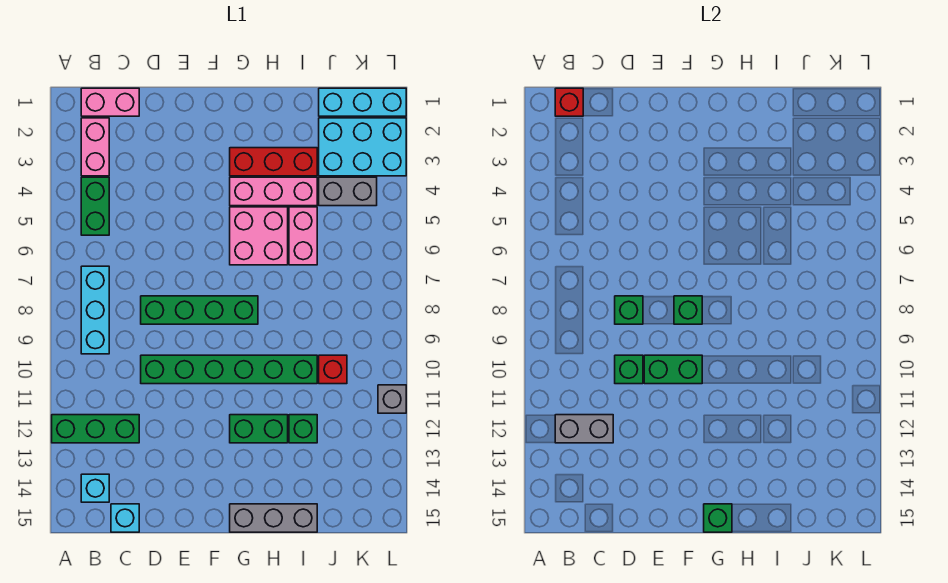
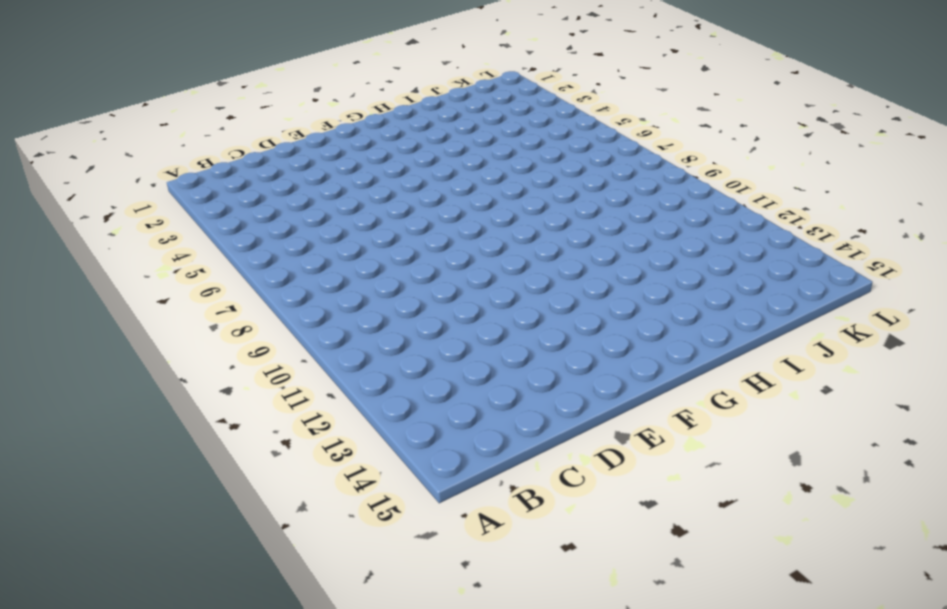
none -> green 1x3 brick [52,415,139,443]
none -> pink 1x2 brick [81,88,139,116]
none -> pink 1x2 brick [81,118,109,176]

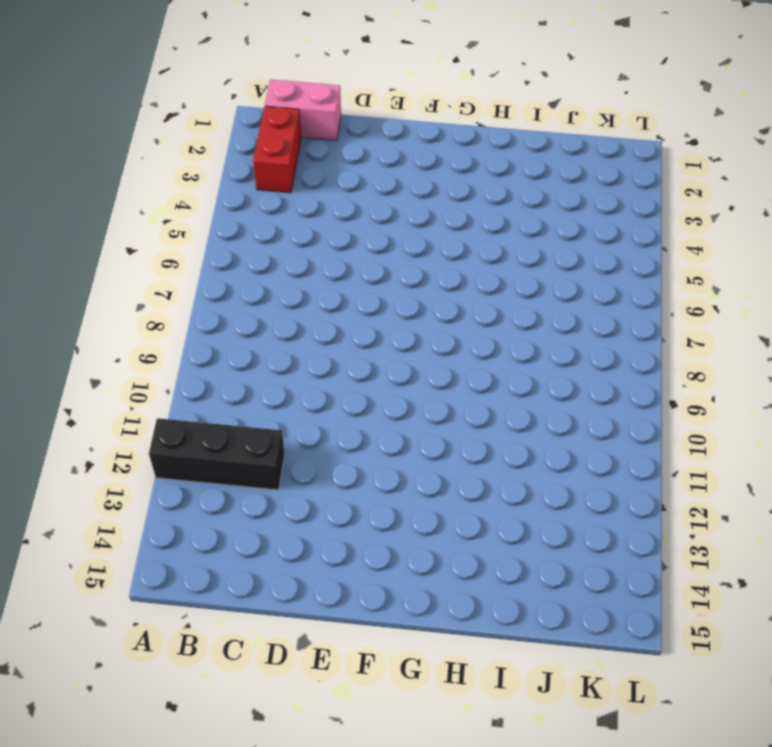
black 1x3 brick [149,418,285,490] -> green 1x3 brick [52,415,139,443]
red 1x2 brick [253,106,301,193] -> pink 1x2 brick [81,118,109,176]
none -> green 1x2 brick [81,177,109,235]
none -> cyan 1x3 brick [81,266,109,354]
none -> cyan 1x1 brick [81,474,109,502]

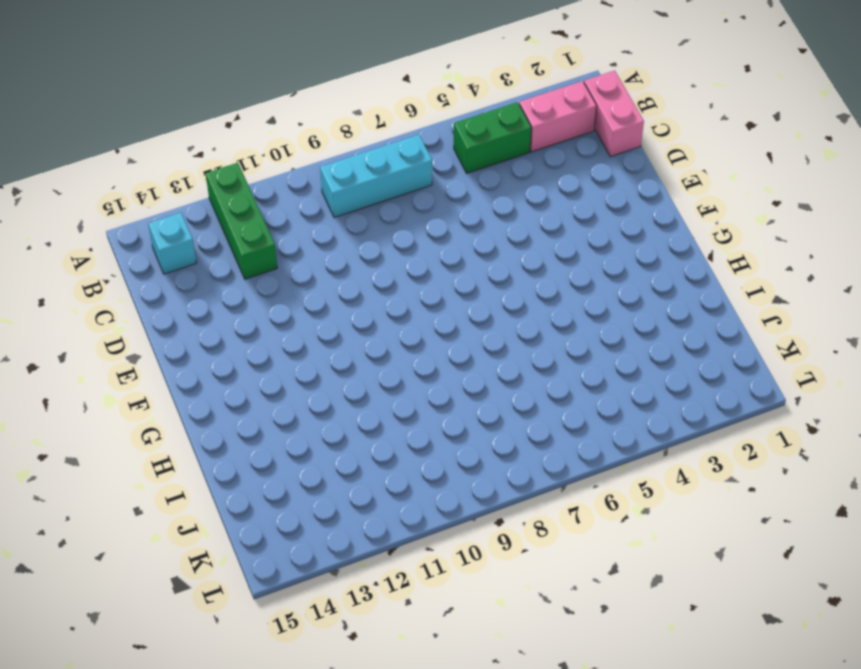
none -> cyan 1x1 brick [111,504,139,532]
none -> green 1x4 brick [141,296,258,324]
none -> green 1x6 brick [141,355,317,384]

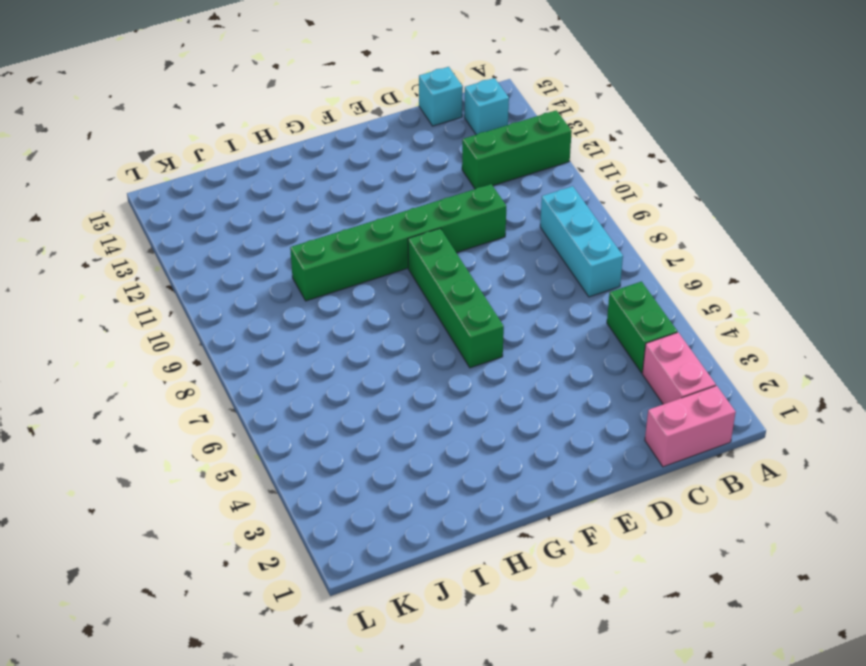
green 1x4 brick [408,228,504,368] -> green 1x4 brick turned to [141,296,258,324]
none -> red 1x3 brick [230,148,317,176]
none -> pink 1x3 brick [230,177,317,206]
none -> pink 2x2 brick [230,207,288,265]

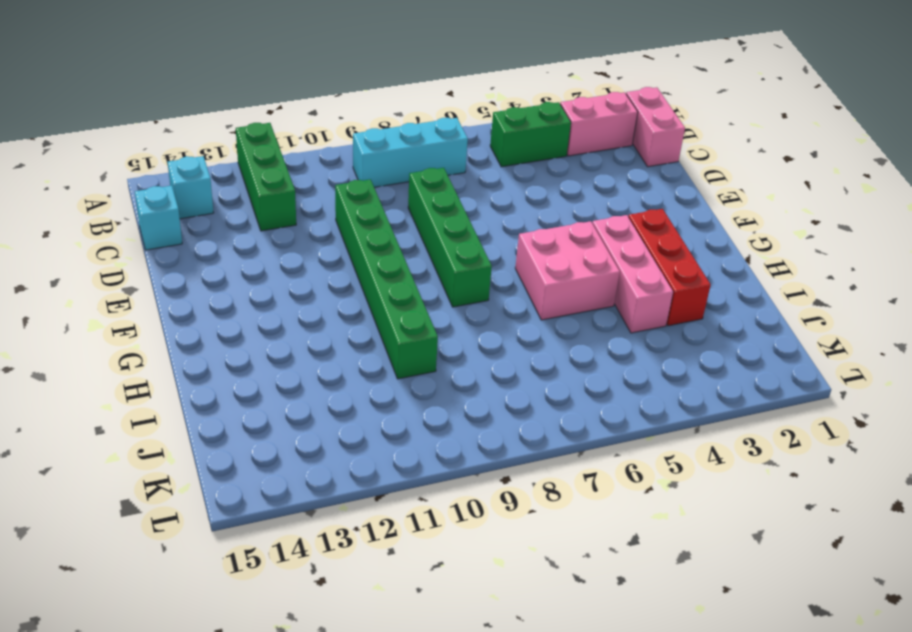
none -> green 1x2 brick [230,415,288,443]
none -> grey 1x3 brick [230,504,317,532]
none -> pink 1x2 brick [289,207,317,265]

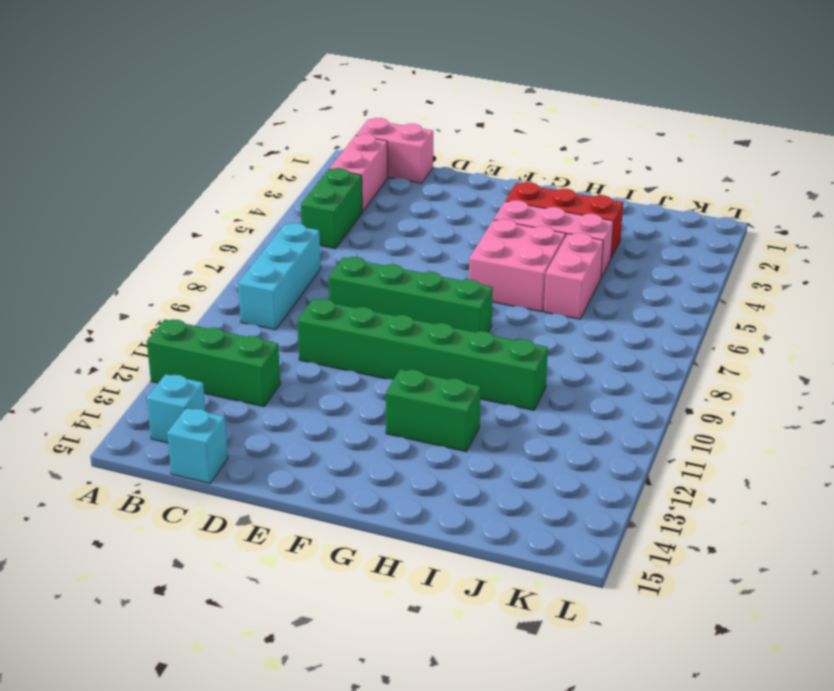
none -> grey 1x3 brick [230,504,317,532]
none -> green 1x1 brick [289,415,317,443]
none -> cyan 1x3 brick [319,88,406,116]

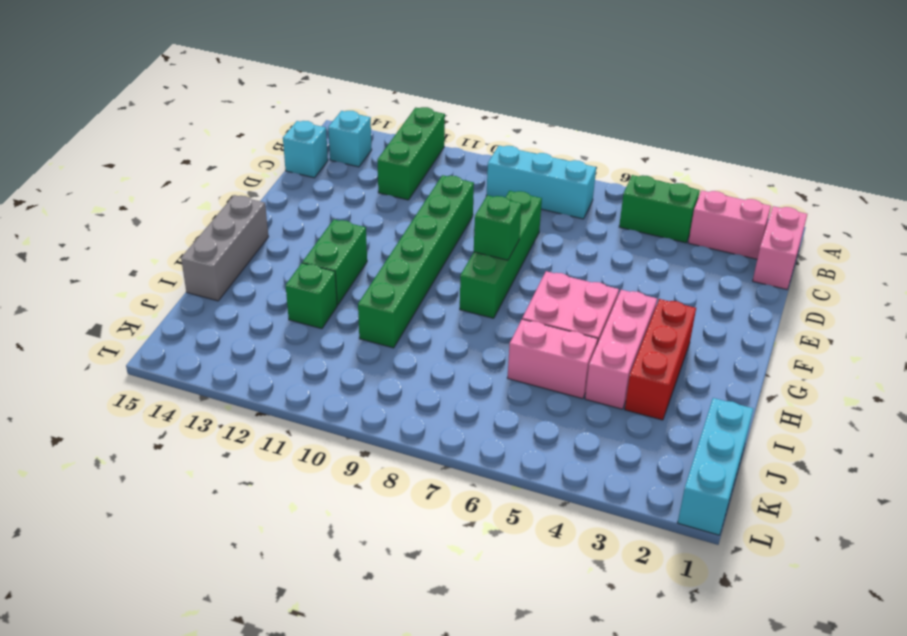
none -> cyan 2x3 brick [319,118,406,176]
none -> grey 1x2 brick [319,177,377,206]
none -> red 1x1 brick [319,355,347,384]

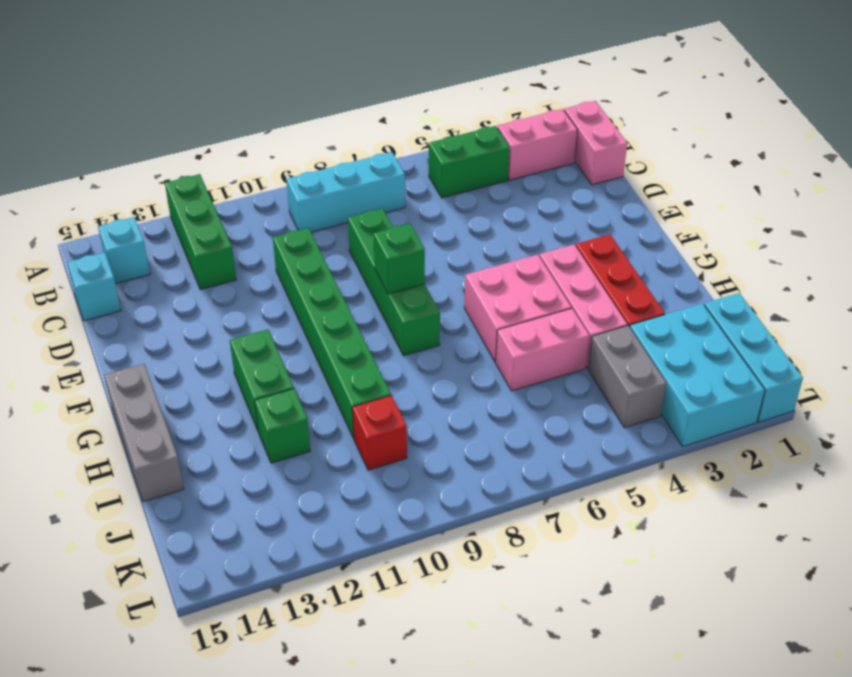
none -> grey 1x1 brick [378,385,406,413]
none -> red 1x1 brick [555,88,583,116]
none -> grey 1x2 brick [555,415,613,443]

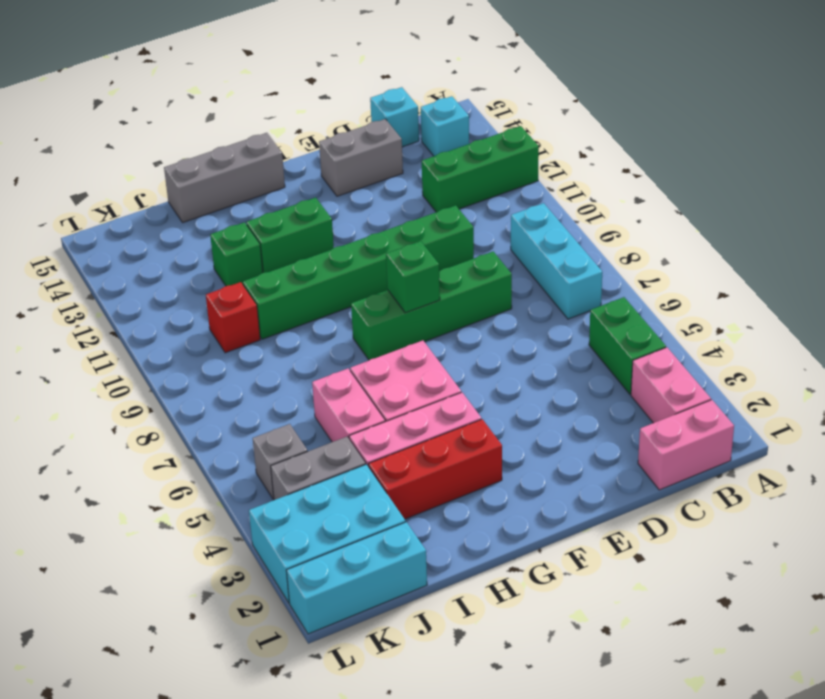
grey 1x2 brick [319,119,403,196] -> grey 1x2 brick moved to [555,415,613,443]
grey 1x1 brick [253,424,308,499] -> grey 1x1 brick moved to [378,385,406,413]
none -> red 1x1 brick [555,88,583,116]
none -> green 1x1 brick [615,296,643,324]
none -> green 1x1 brick [615,355,643,384]

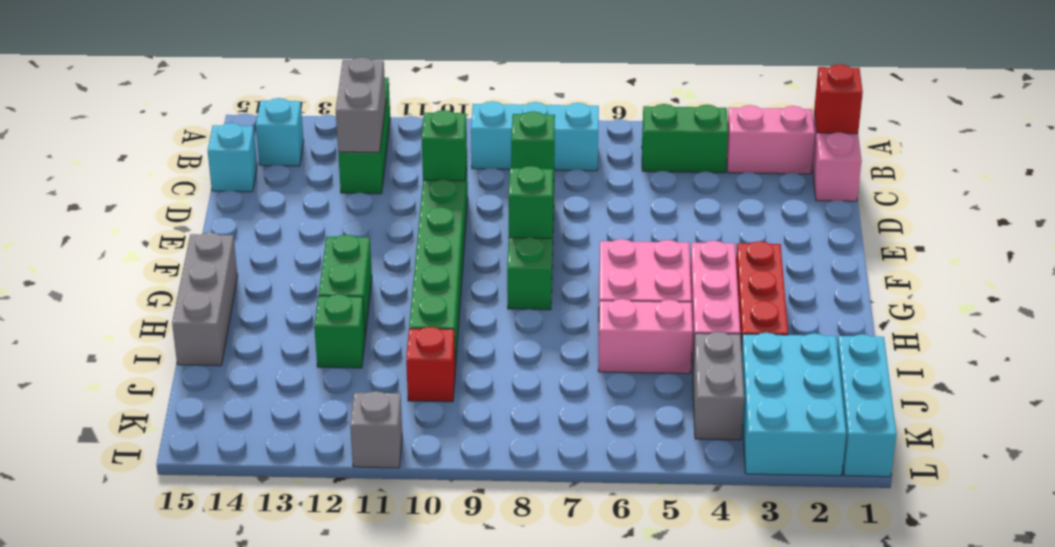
none -> green 1x2 brick [644,355,702,384]
none -> green 1x1 brick [704,504,732,532]

